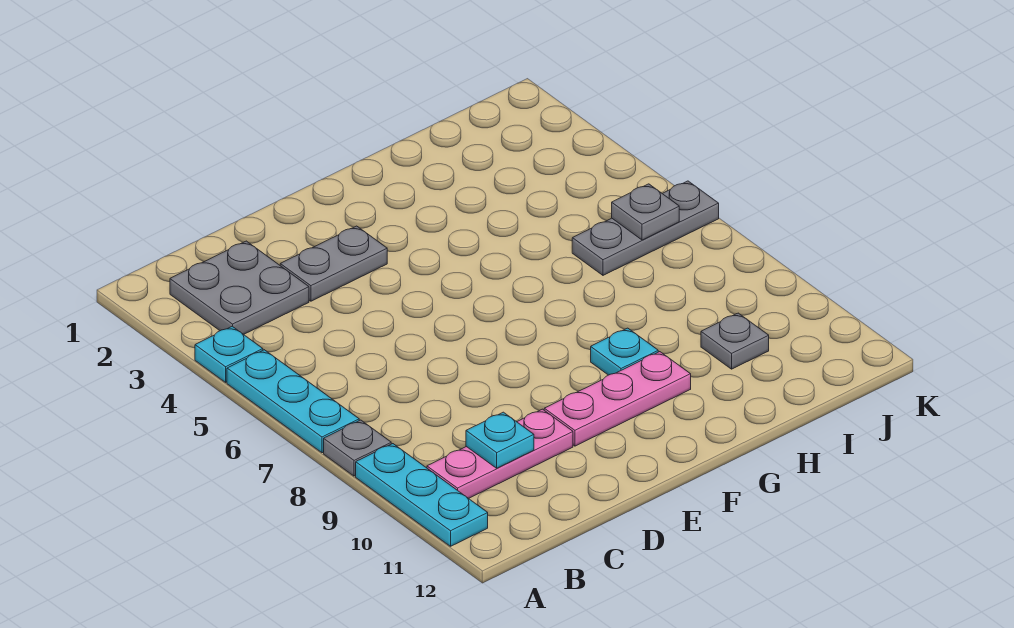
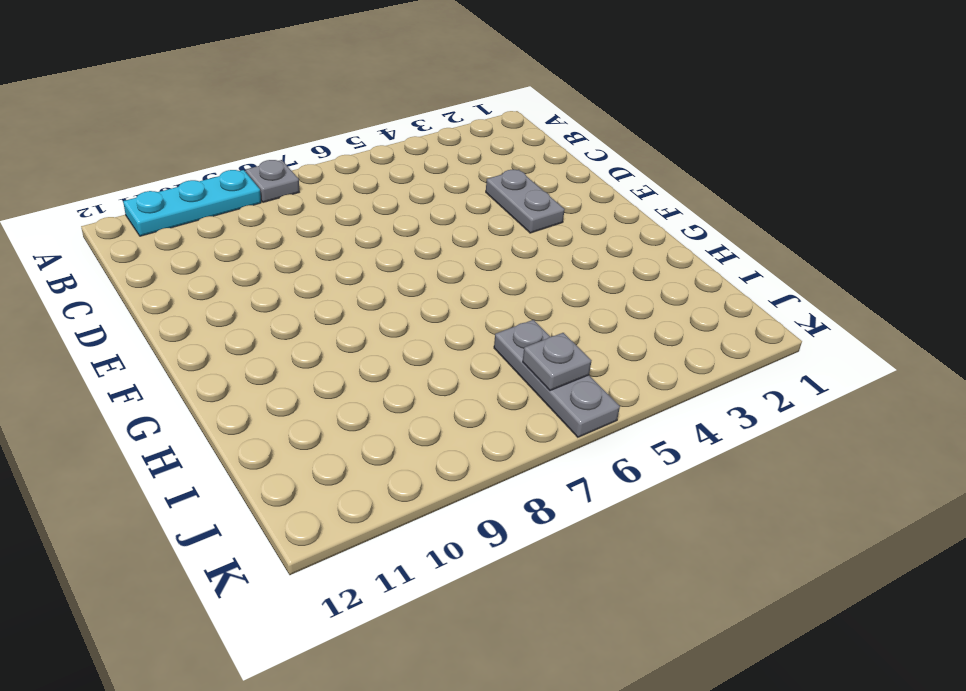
none -> cyan 1x1 plate [195,326,263,382]
none -> cyan 1x3 plate [227,350,359,453]
none -> grey 2x2 plate [170,241,309,334]

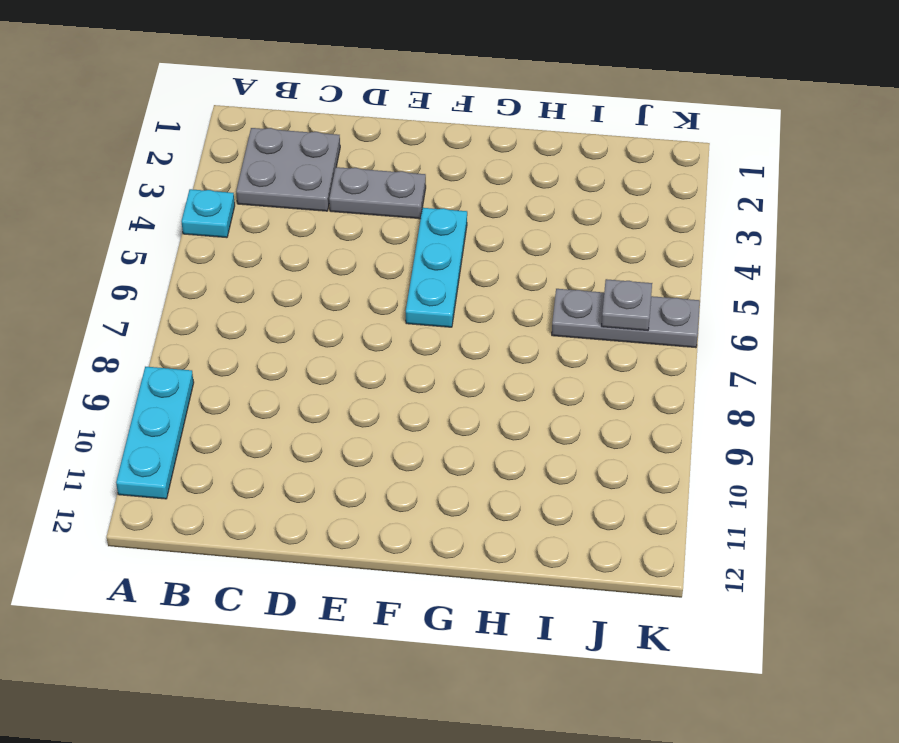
cyan 1x3 plate [406,208,467,327] -> cyan 1x3 plate moved to [227,350,359,453]
none -> grey 1x1 plate [324,420,391,476]
none -> pink 1x3 plate [427,409,573,498]
none -> pink 1x3 plate [544,352,691,446]

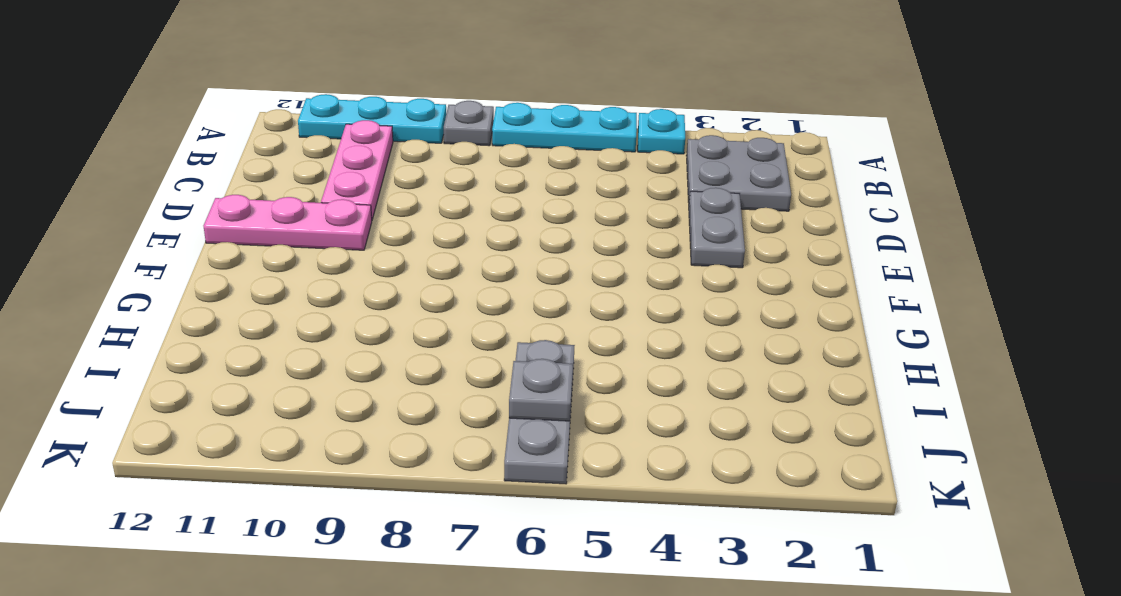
pink 1x3 plate [204,195,372,250] -> pink 1x3 plate turned to [544,352,691,446]
none -> cyan 1x1 plate [591,328,658,375]
none -> grey 1x1 plate [701,313,769,369]
none -> cyan 1x1 plate [466,412,534,468]

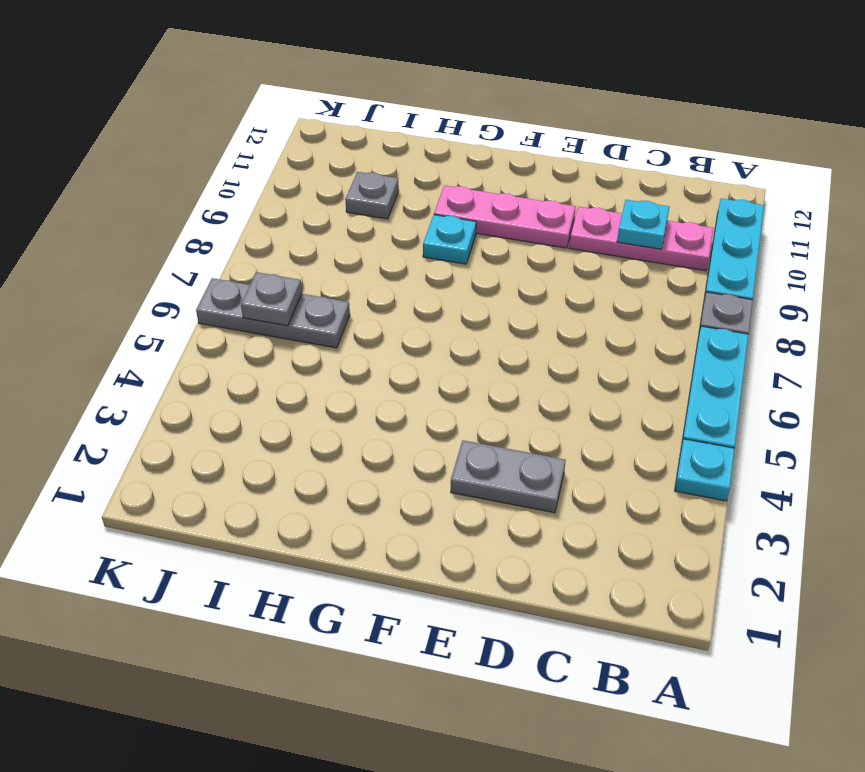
none -> grey 2x2 plate [170,241,309,334]

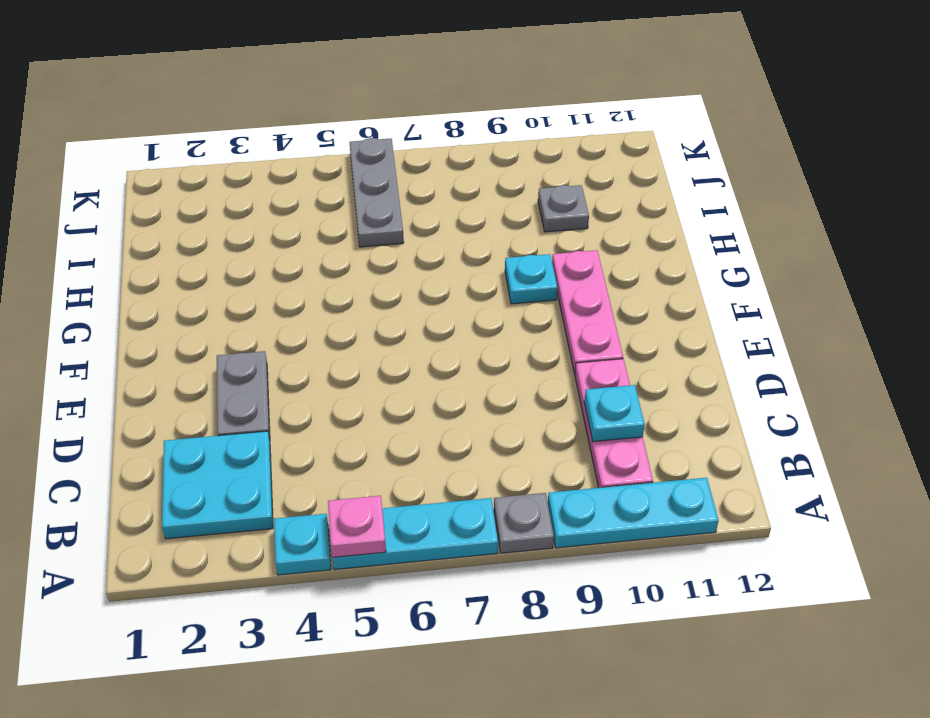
pink 1x1 plate [328,496,386,557] -> none
cyan 2x2 plate [162,431,273,539] -> grey 2x2 plate [170,241,309,334]
none -> grey 1x1 plate [612,184,679,240]

